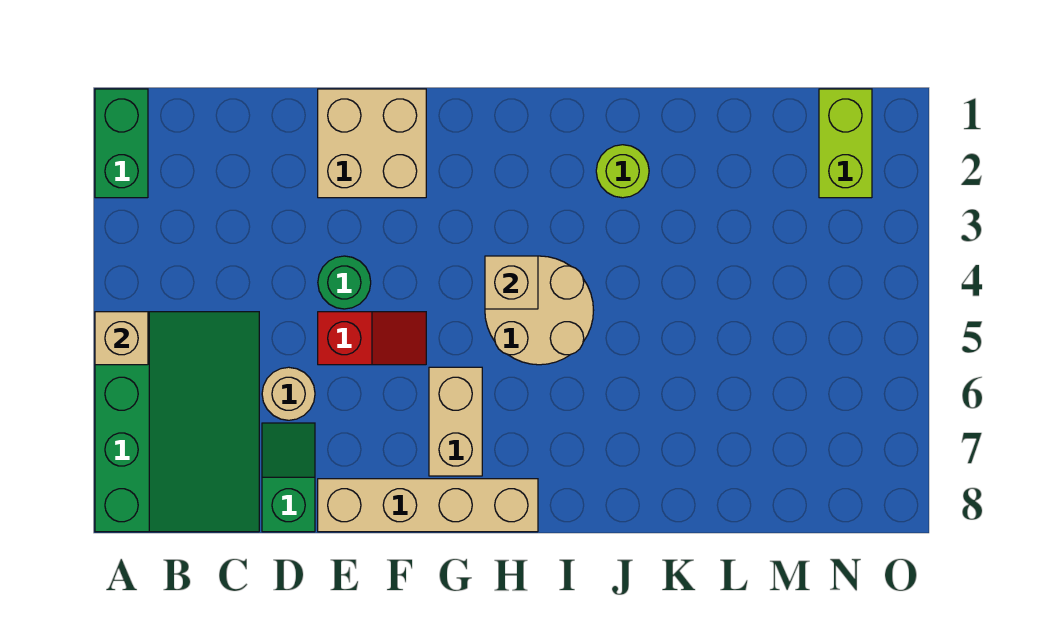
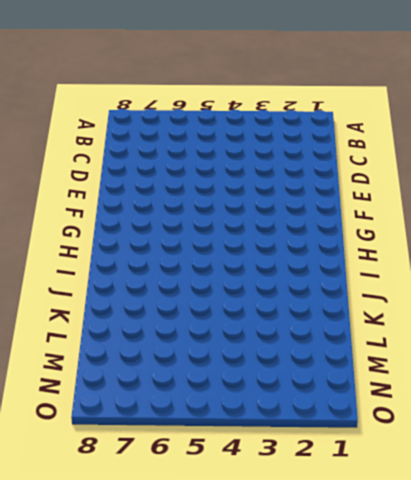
none -> green 1x2 brick [95,89,148,198]
none -> green 3x4 slope [95,312,259,532]
none -> tan 1x1 round brick [262,367,315,420]

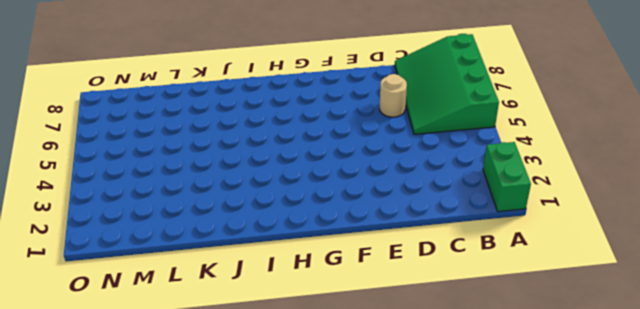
none -> green 1x2 slope [262,423,315,532]
none -> tan 2x2 brick [318,89,426,198]
none -> green 1x1 round brick [318,256,371,309]

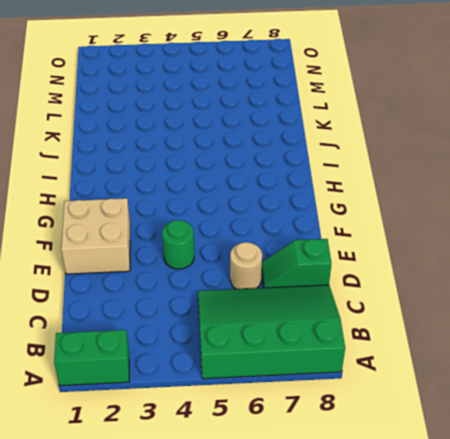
none -> red 1x2 slope [318,312,426,365]
none -> tan 1x4 brick [318,479,538,532]
none -> tan 1x2 brick [429,367,482,476]

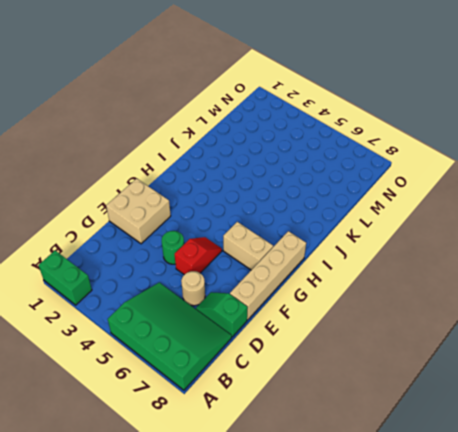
none -> tan 2x2 round brick [485,256,594,365]
none -> lime 1x1 round brick [596,145,649,198]
none -> lime 1x2 brick [819,89,872,198]

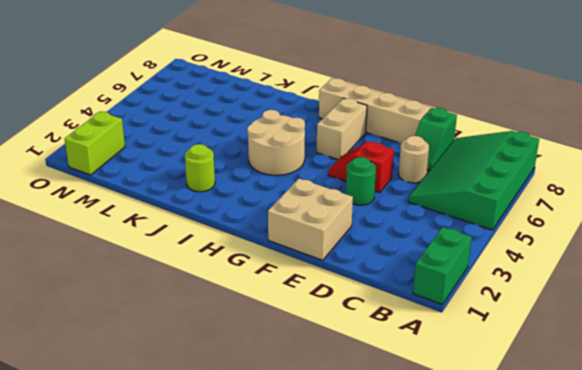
none -> tan 1x1 brick [95,312,148,365]
none -> tan 1x1 brick [485,256,538,309]

